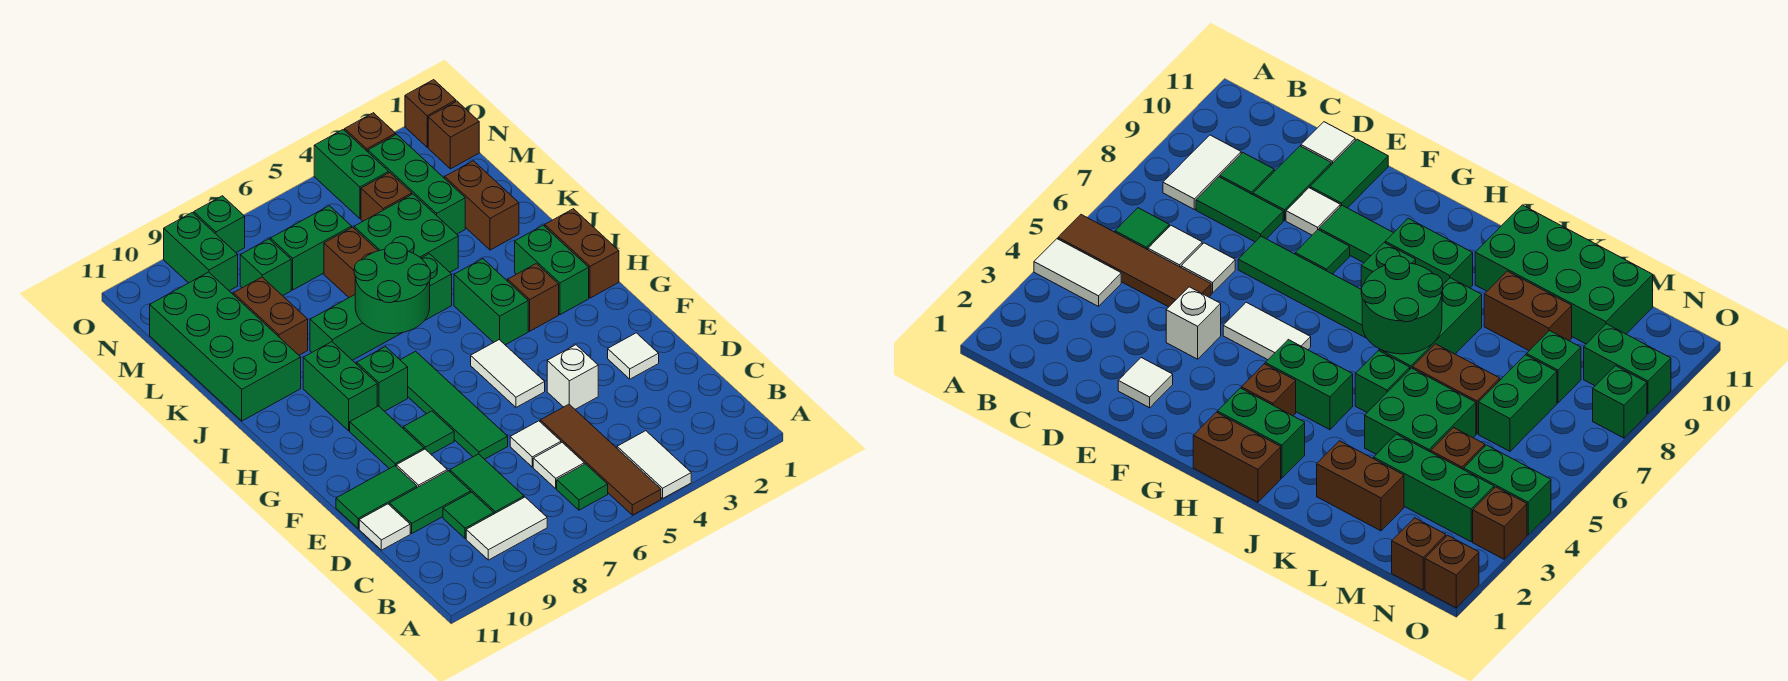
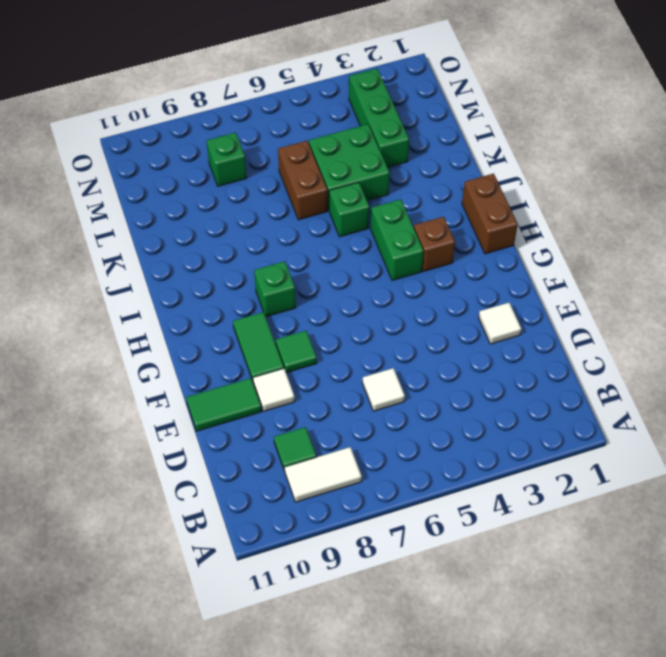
none -> white 1x2 tile [617,431,691,498]
none -> brown 1x4 tile [540,404,661,515]
none -> green 1x1 tile [557,464,608,510]
none -> white 1x1 tile [533,442,584,488]

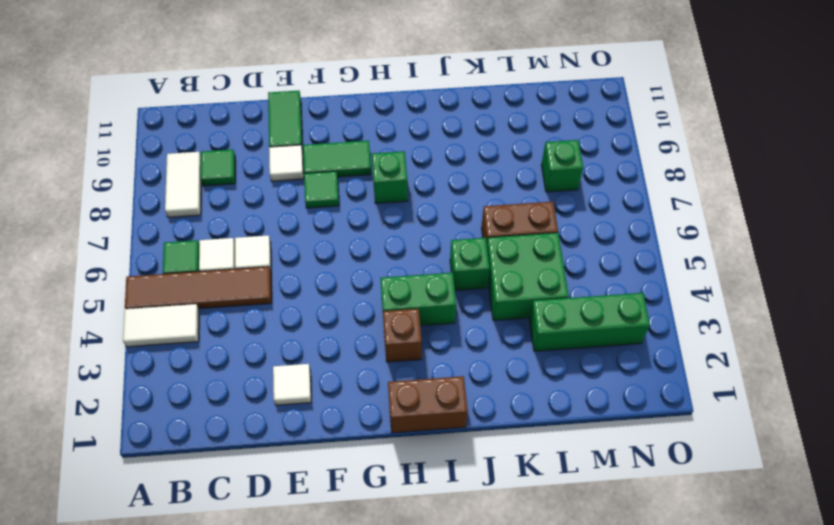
none -> green 1x2 tile [450,454,524,514]
none -> green 1x2 tile [389,471,471,533]
none -> white 1x1 tile [359,504,410,550]
none -> white 1x1 brick [547,345,598,409]

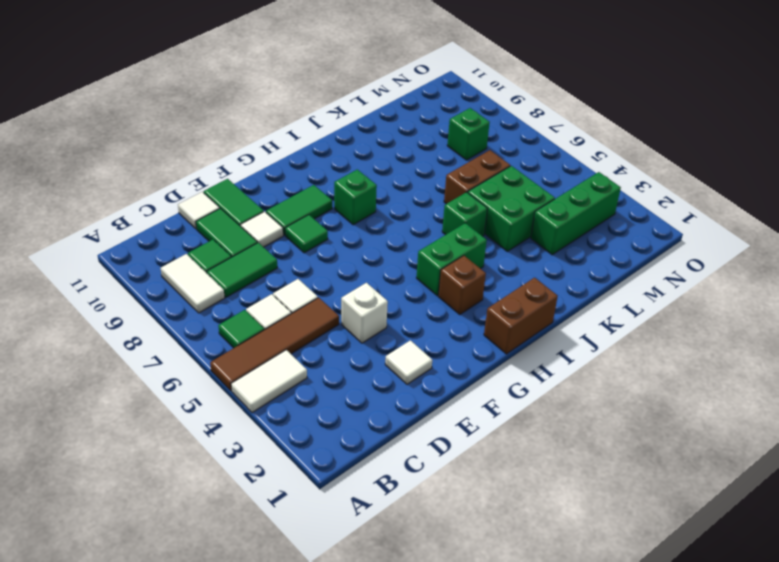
none -> green 1x4 tile [401,351,508,459]
none -> white 1x2 tile [471,340,545,407]
none -> green 1x2 brick [515,225,589,315]
none -> green 1x2 brick [303,342,377,431]

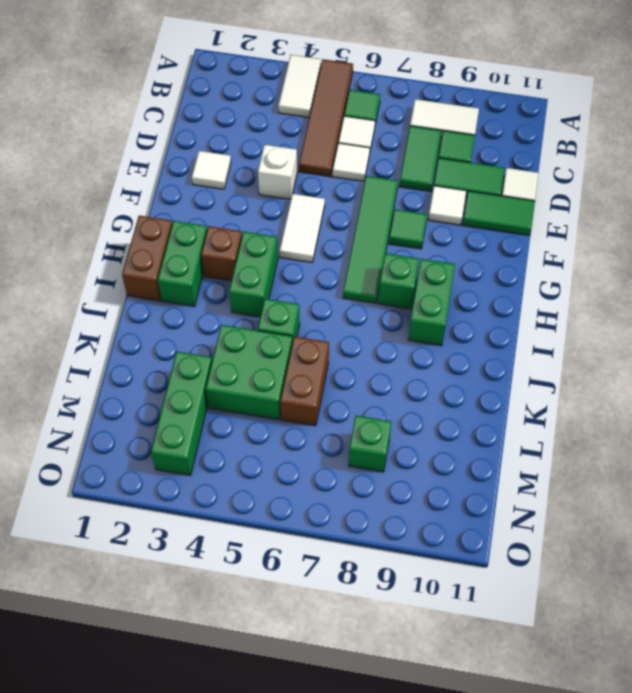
none -> green 1x2 tile [350,406,424,469]
none -> green 1x3 brick [310,295,401,360]
none -> green 2x4 brick [150,272,301,421]
none -> brown 1x2 brick [445,161,519,250]

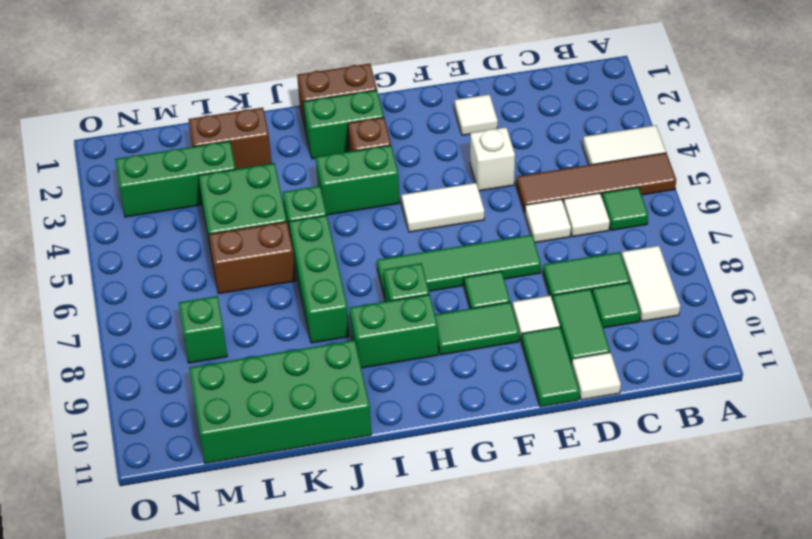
none -> brown 1x2 brick [233,277,308,355]
none -> brown 1x1 brick [361,173,412,221]
none -> green 1x2 brick [270,206,352,290]
none -> brown 1x1 brick [428,101,479,169]

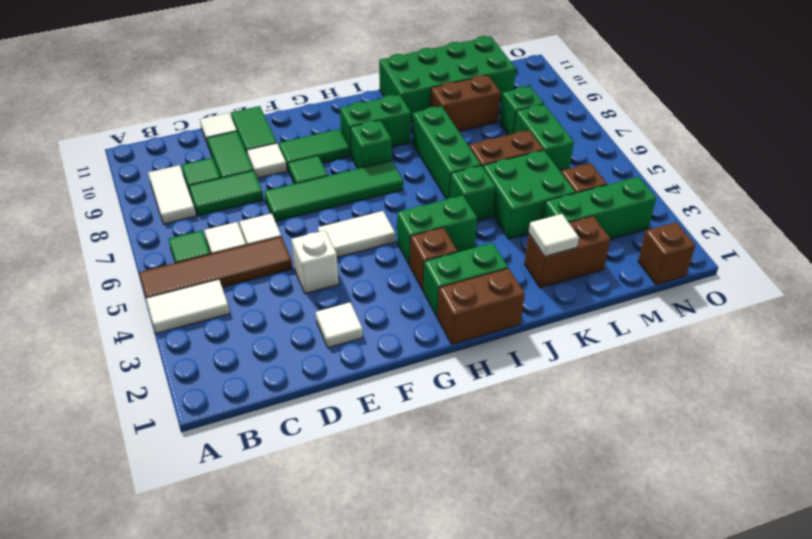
white 1x1 tile [529,214,579,256] -> none
none -> green 1x2 brick [314,130,389,219]
none -> green 1x2 brick [164,213,238,291]
none -> brown 1x1 brick [405,80,456,147]
none -> brown 1x1 brick [345,113,396,152]

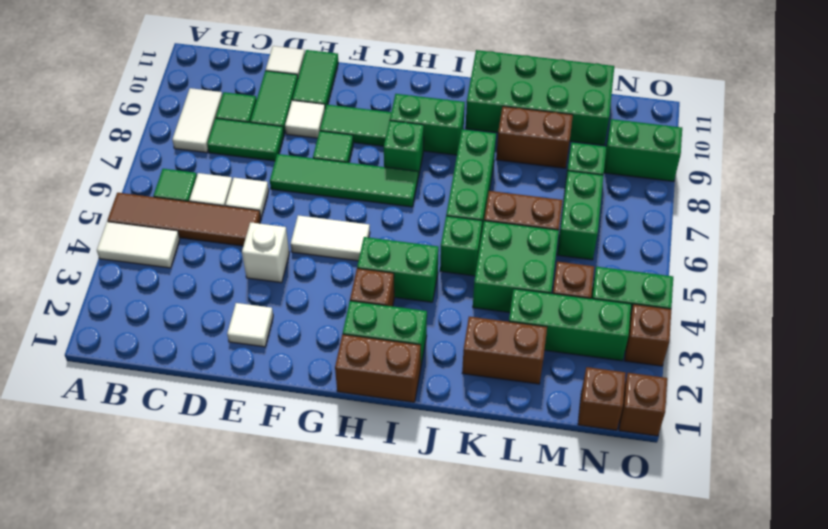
none -> green 1x1 brick [194,196,245,252]
none -> green 2x2 round brick [354,243,431,334]

